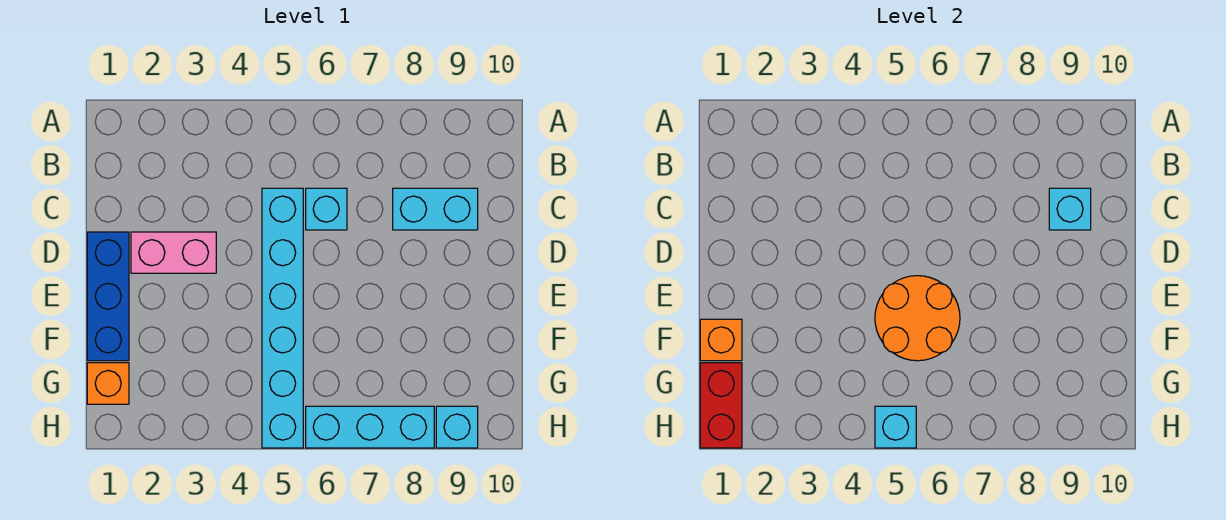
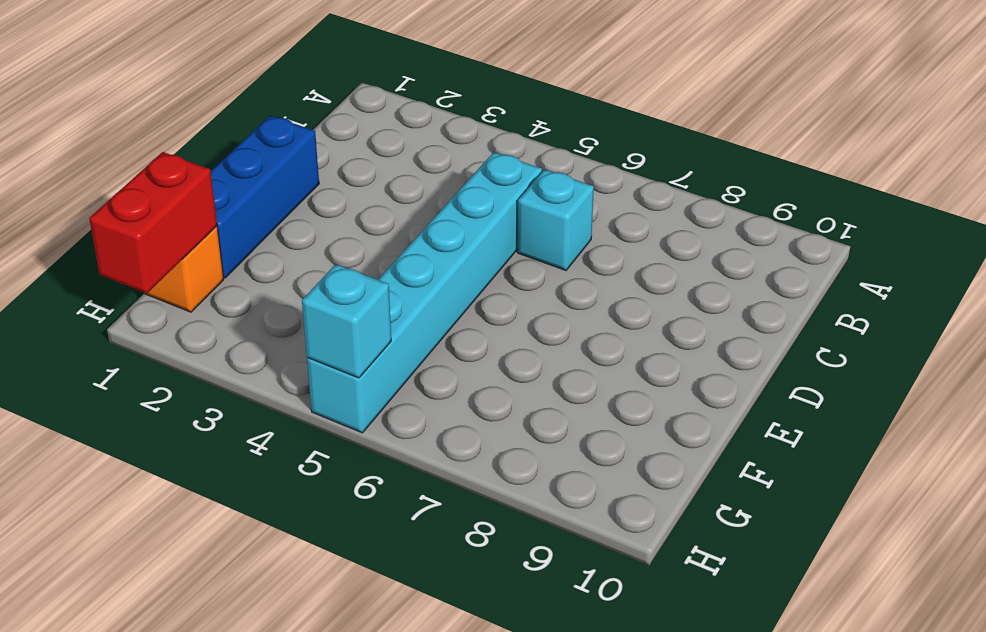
none -> cyan 1x2 brick [393,188,478,230]
none -> pink 1x2 brick [131,232,216,273]
none -> cyan 1x3 brick [306,406,434,448]

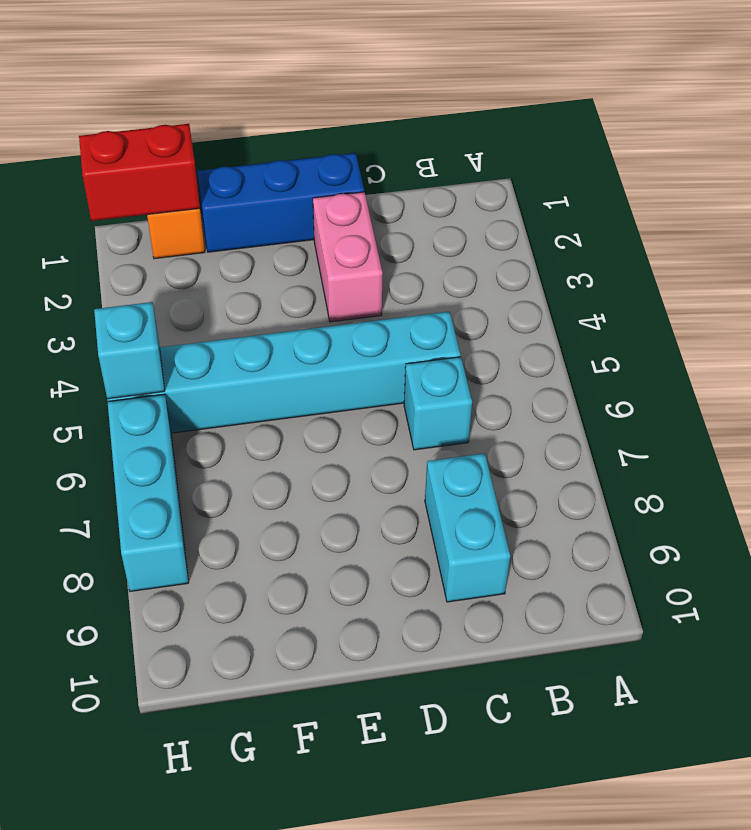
none -> cyan 1x1 brick [436,406,478,448]
none -> cyan 1x1 brick [1049,188,1091,230]
none -> orange 2x2 round brick [875,276,960,361]

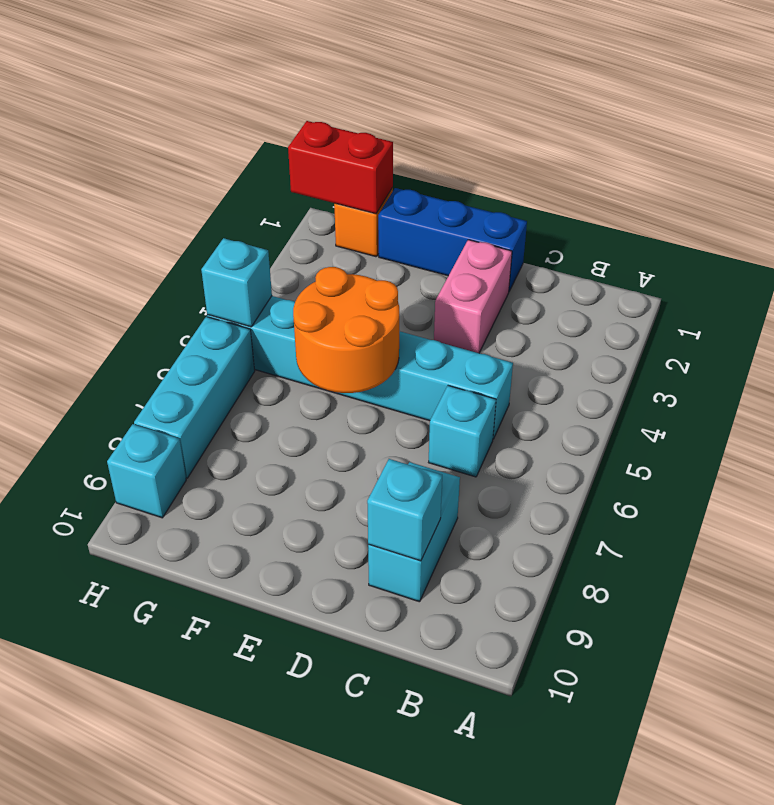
none -> orange 1x1 brick [700,319,742,361]

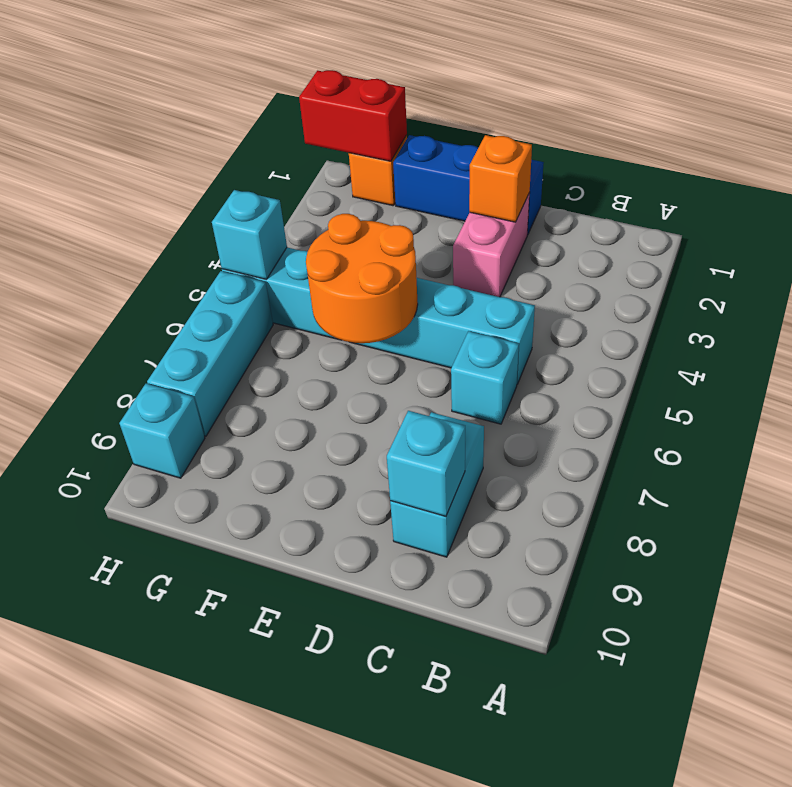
orange 1x1 brick [469,135,532,222] -> orange 1x1 brick moved to [700,319,742,361]

